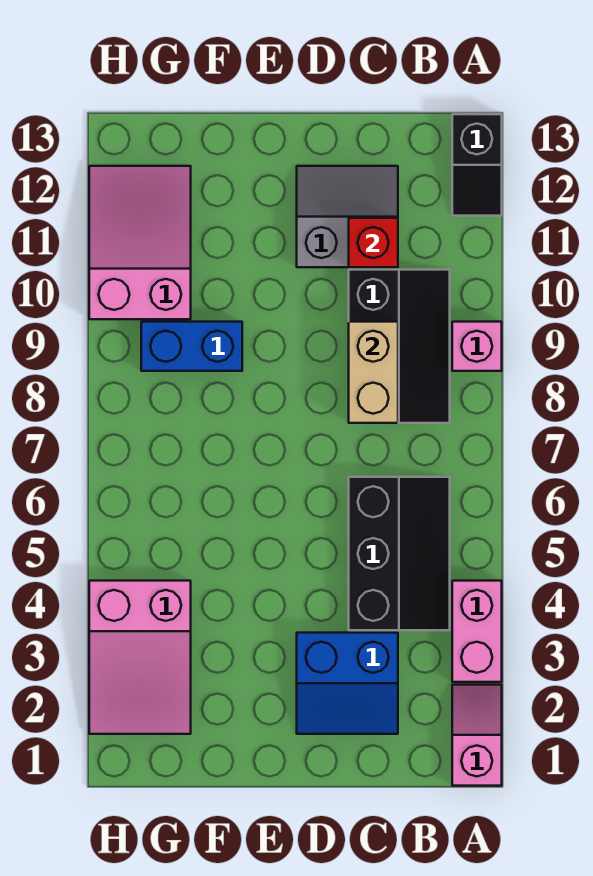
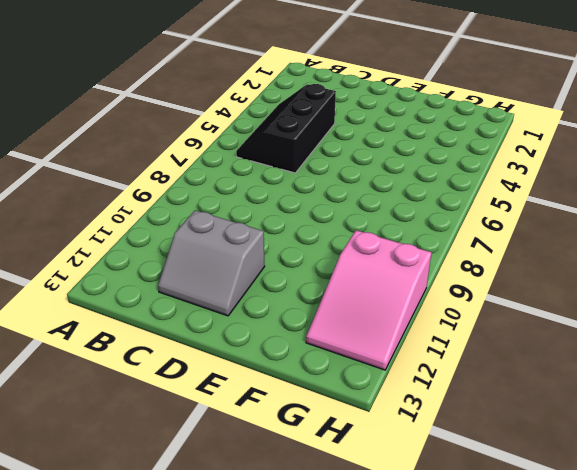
none -> pink 1x2 slope [452,685,502,786]
none -> pink 1x2 brick [452,581,502,682]
none -> pink 1x1 brick [452,322,502,371]

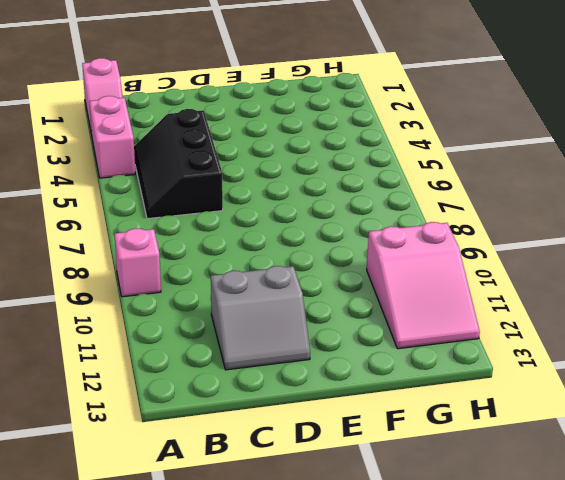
none -> black 1x2 slope [452,114,502,216]
none -> black 2x3 slope [349,270,450,423]
none -> blue 2x2 slope [297,633,398,734]

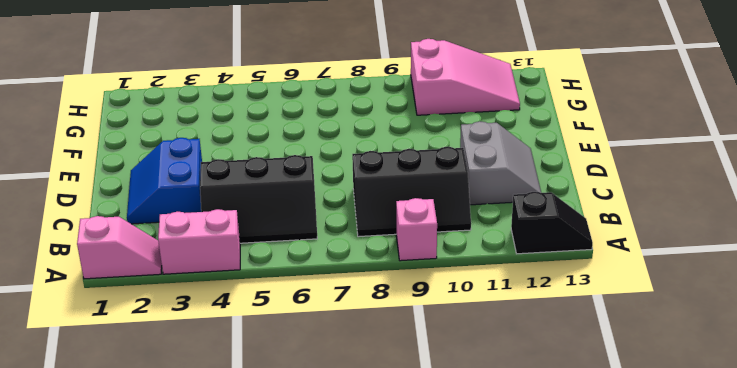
black 1x2 slope [511,192,593,254] -> black 1x2 slope turned to [452,114,502,216]
none -> blue 1x2 brick [141,322,242,371]
none -> pink 2x3 slope [89,581,191,734]
none -> tan 1x2 brick [349,322,398,423]

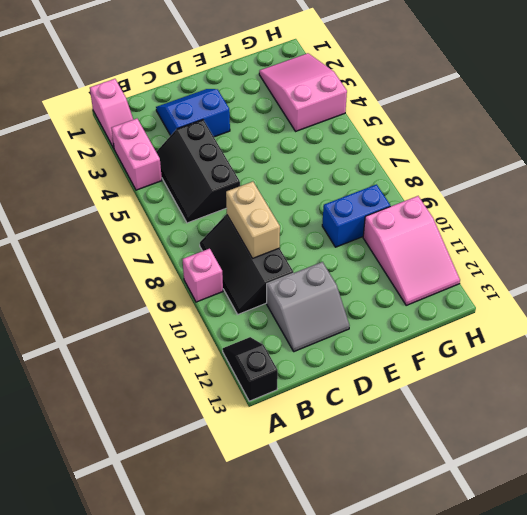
none -> red 1x1 brick [349,218,398,267]

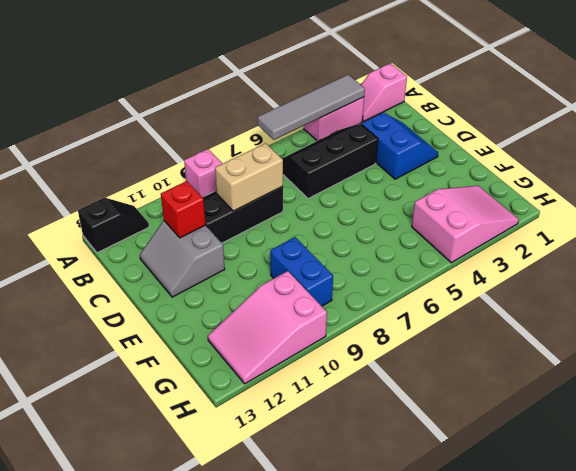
grey 1x4 tile [258,75,365,140] -> none

